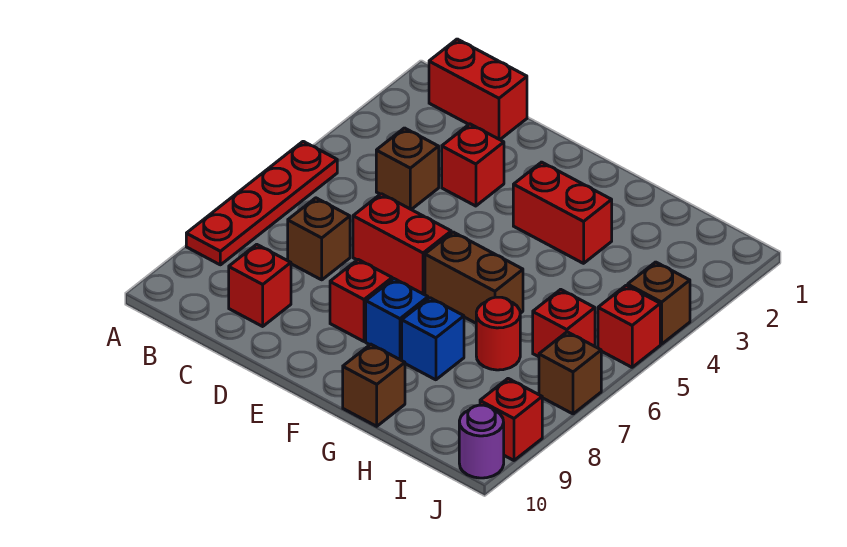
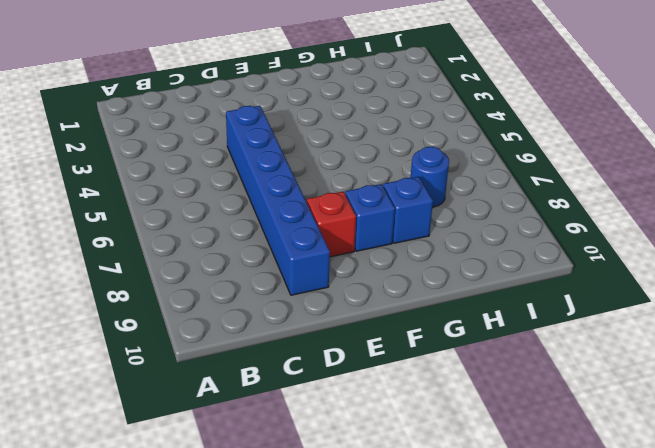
blue 1x6 brick [226,106,330,295] -> red 1x2 brick [353,194,451,294]
blue 1x1 round brick [410,147,449,207] -> red 1x1 round brick [476,297,520,370]
none -> red 1x4 plate [186,141,337,265]
none -> red 1x2 brick [429,39,527,140]
none -> brown 1x1 brick [376,128,439,210]

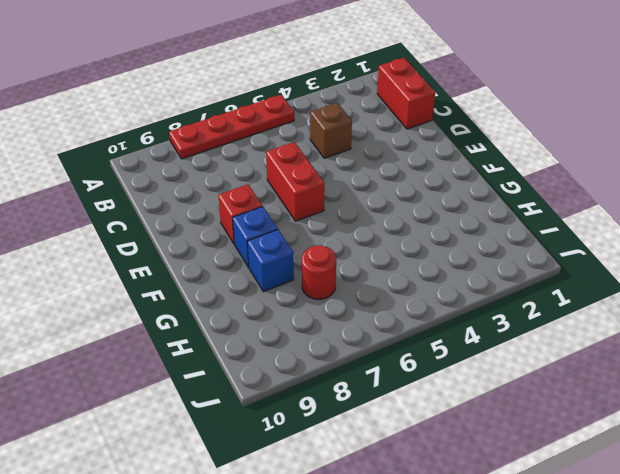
none -> brown 1x1 brick [288,198,350,280]
none -> red 1x1 brick [229,244,291,326]
none -> red 1x1 brick [442,124,504,206]

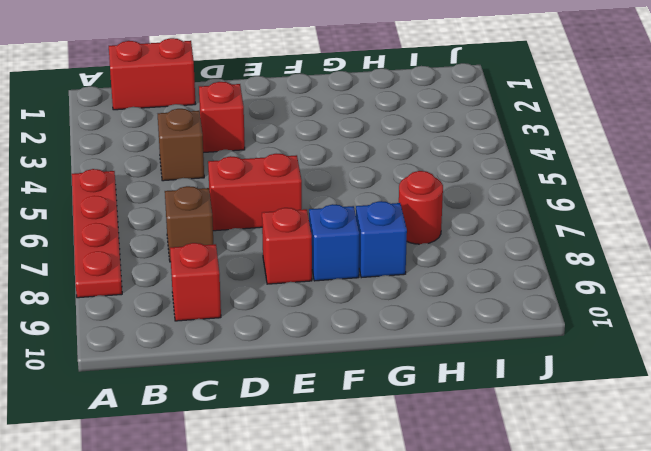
none -> red 1x2 brick [513,162,612,263]
none -> brown 1x2 brick [425,232,523,323]
none -> brown 1x1 brick [343,344,405,426]

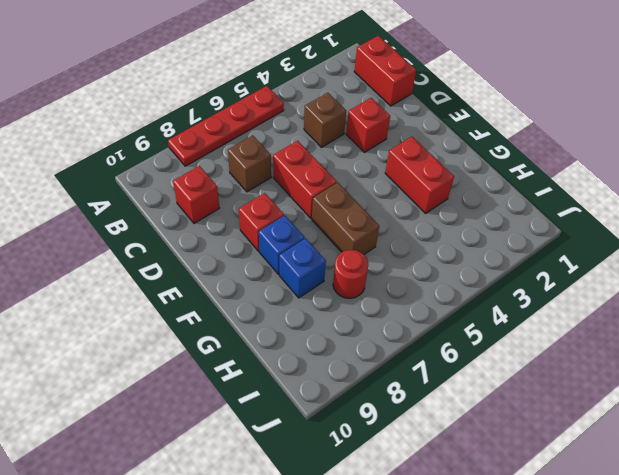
none -> brown 1x1 brick [343,344,405,426]
none -> red 1x1 brick [533,289,595,357]
none -> brown 1x1 brick [628,262,690,344]

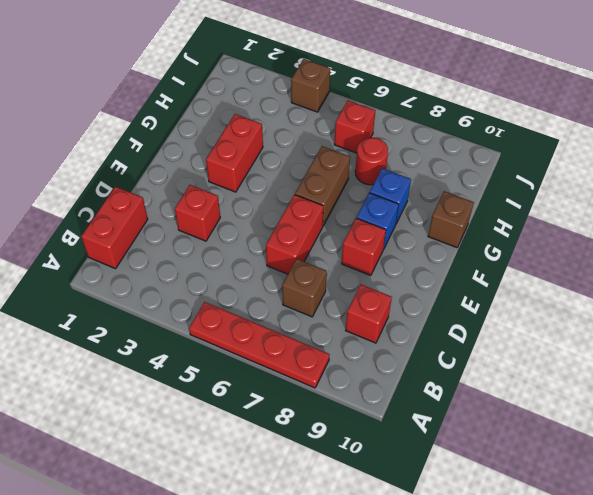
none -> brown 1x1 brick [376,128,439,210]
none -> red 1x1 brick [598,285,660,367]
none -> brown 1x1 brick [539,332,601,414]

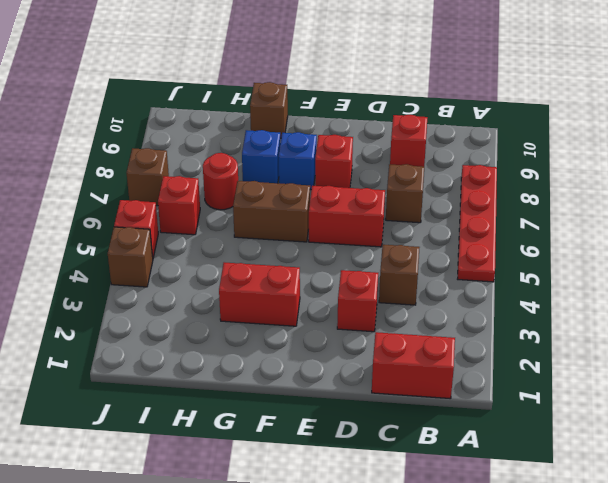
none -> red 1x1 brick [480,379,542,460]
none -> purple 1x1 round brick [459,405,504,478]

